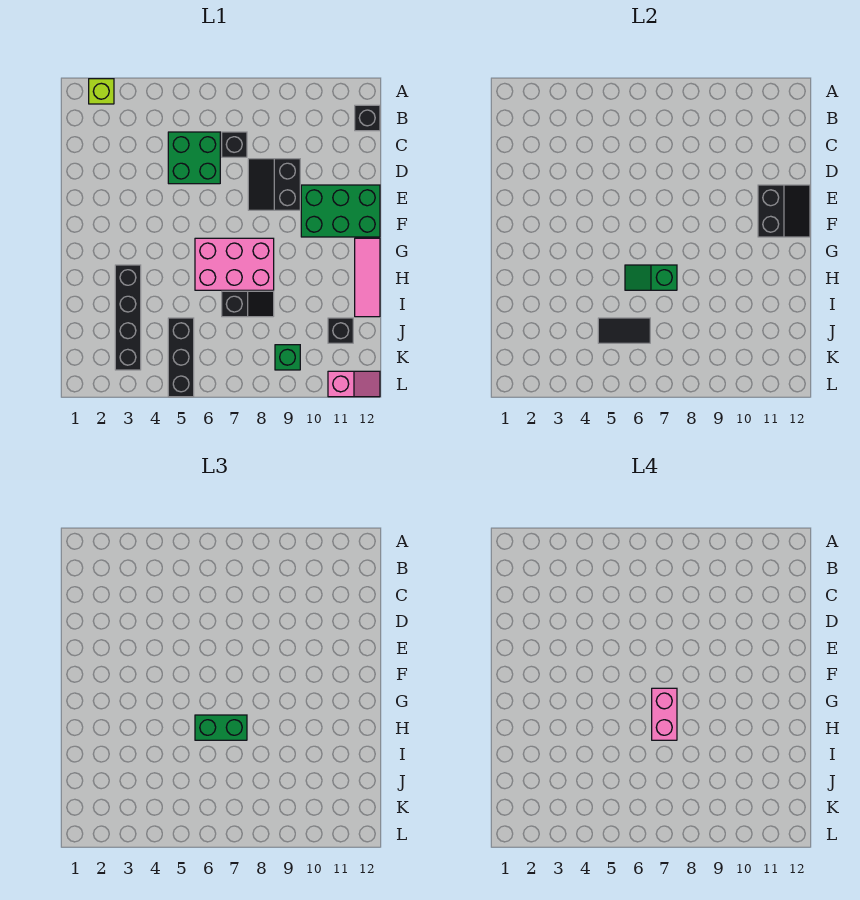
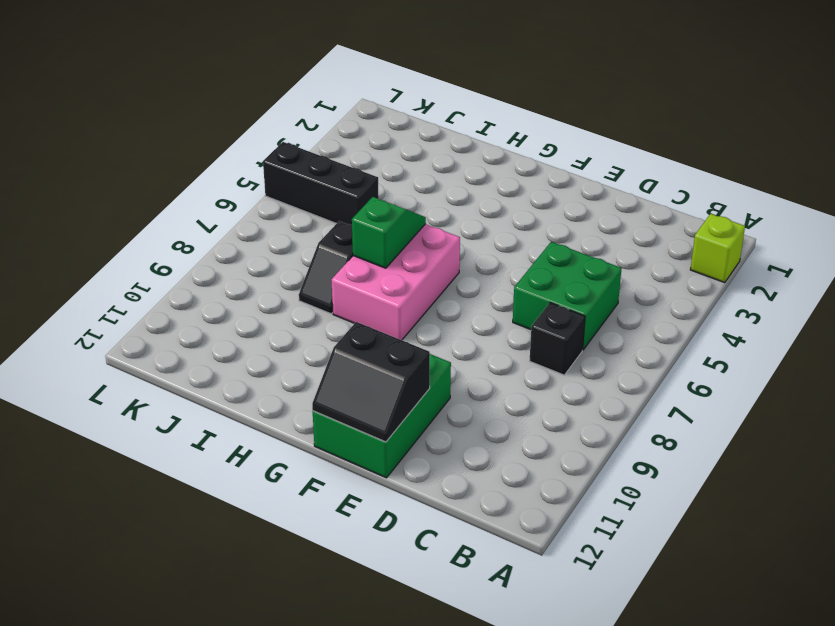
none -> black 1x1 brick [355,105,380,131]
none -> black 2x2 slope [248,159,300,210]
none -> pink 1x3 tile [355,238,380,317]

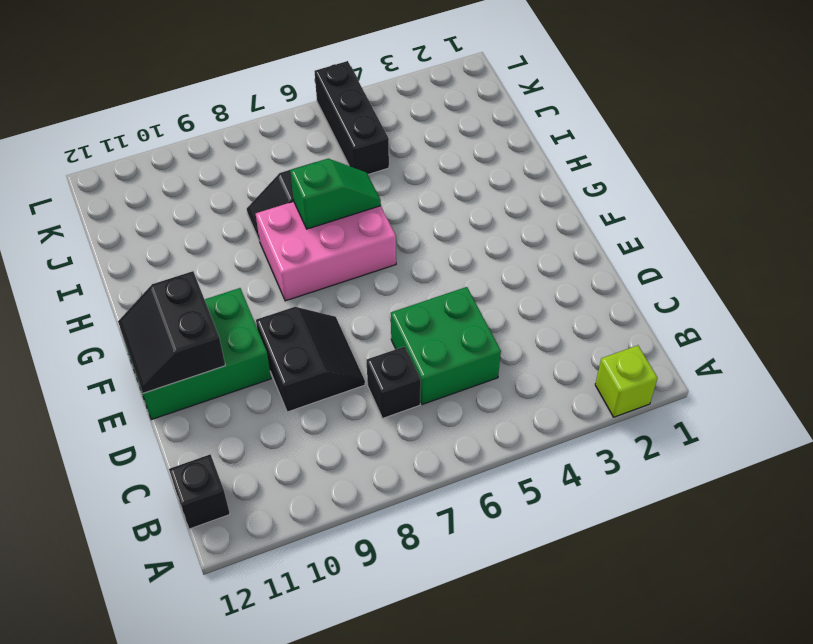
none -> pink 1x3 tile [355,238,380,317]
none -> black 1x4 brick [115,265,141,370]
none -> black 1x1 brick [328,318,353,343]

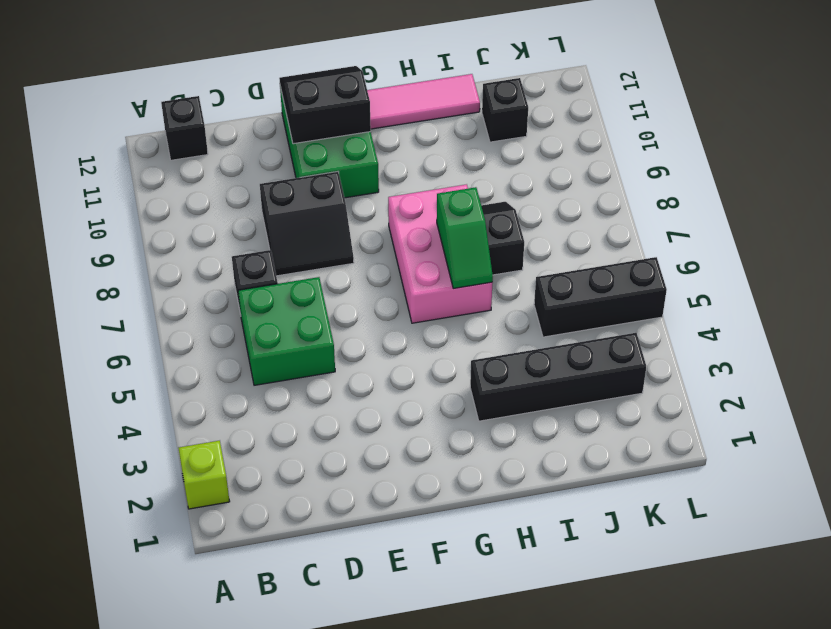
none -> green 1x1 brick [275,345,300,370]
none -> pink 1x2 slope [328,371,380,397]
none -> black 1x2 tile [598,318,650,343]

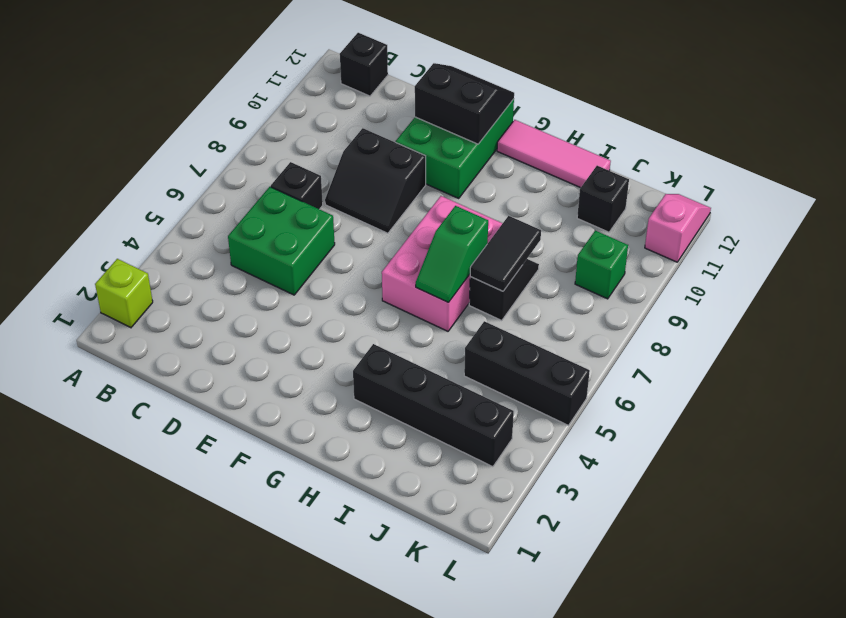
black 1x2 tile [470,216,541,291] -> black 1x2 tile moved to [598,318,650,343]
none -> green 1x2 brick [195,715,247,740]
none -> pink 1x2 brick [652,688,677,740]

